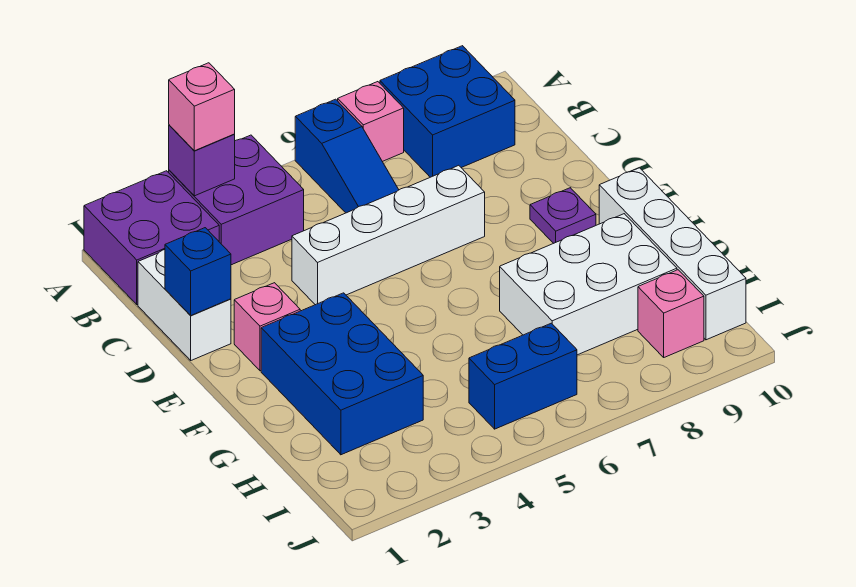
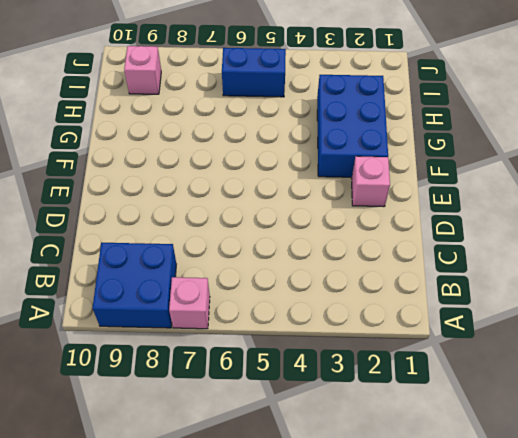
none -> purple 2x2 brick [84,171,219,305]
none -> purple 2x2 brick [169,135,304,265]
none -> blue 1x3 slope [295,99,399,213]

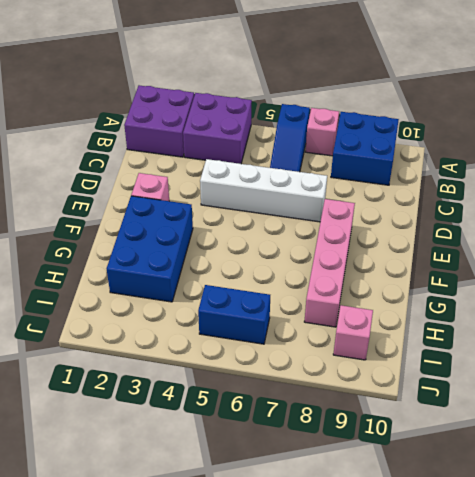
pink 1x4 brick [304,199,355,327] -> white 2x3 brick [500,214,677,355]
none -> white 1x2 brick [138,250,231,360]
none -> purple 1x1 plate [530,188,596,243]
none -> white 1x4 brick [599,168,746,340]

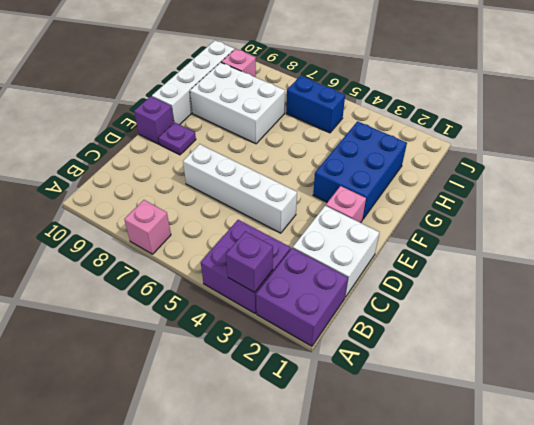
white 2x2 brick [293,205,379,297] -> white 1x2 brick [138,250,231,360]
purple 1x1 brick [134,96,174,144] -> none
none -> blue 1x3 slope [295,99,399,213]
none -> blue 2x2 brick [380,46,515,177]
none -> blue 1x1 brick [165,228,231,315]

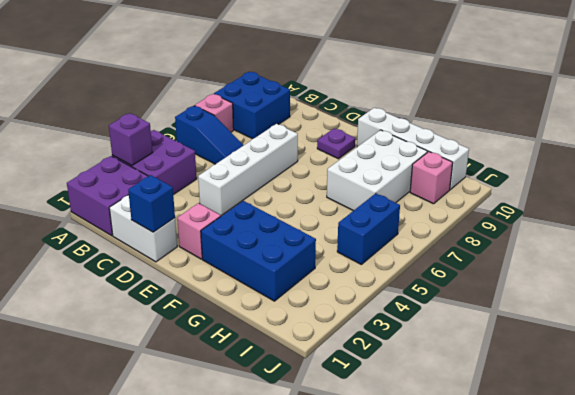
none -> pink 1x1 brick [169,63,235,151]

